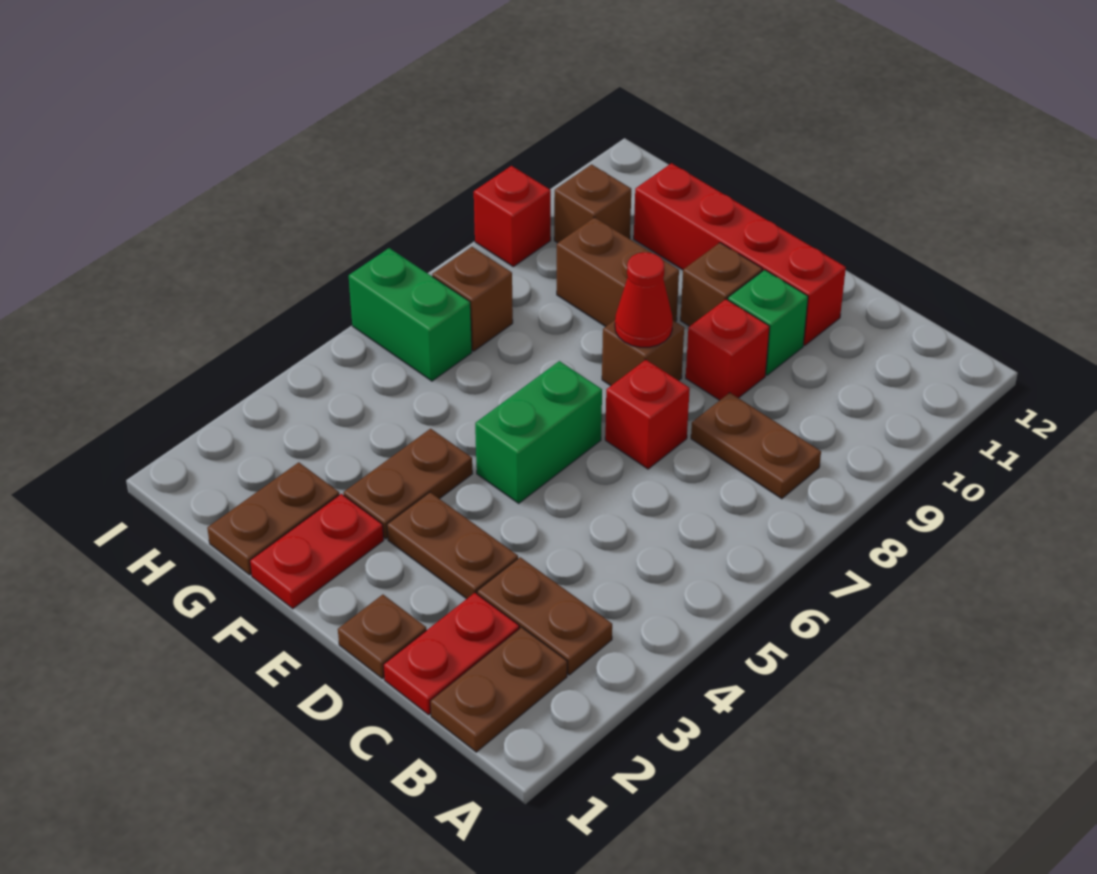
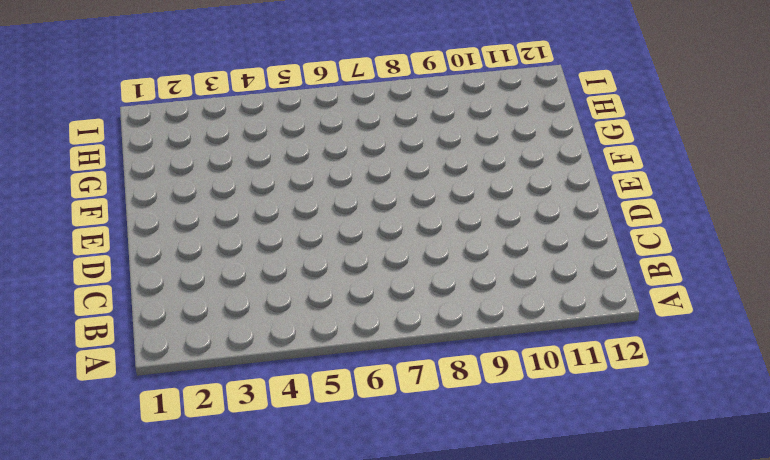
none -> brown 1x2 plate [430,627,567,752]
none -> brown 1x2 plate [477,557,612,675]
none -> brown 1x2 plate [691,393,821,499]

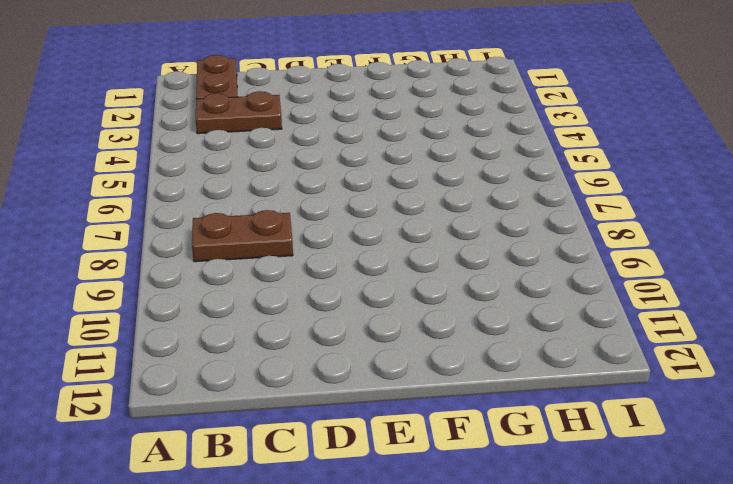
none -> red 1x2 plate [383,593,519,715]
none -> brown 1x1 plate [338,595,427,678]
none -> brown 1x2 plate [387,492,518,599]

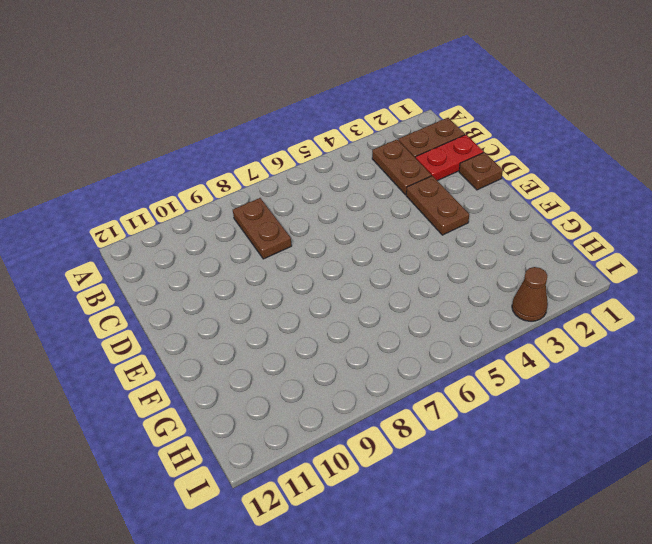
brown 1x1 cone [512,267,548,321] -> none
none -> red 1x1 brick [605,360,690,469]
none -> red 1x1 brick [686,299,770,400]
none -> green 1x1 brick [728,270,808,375]

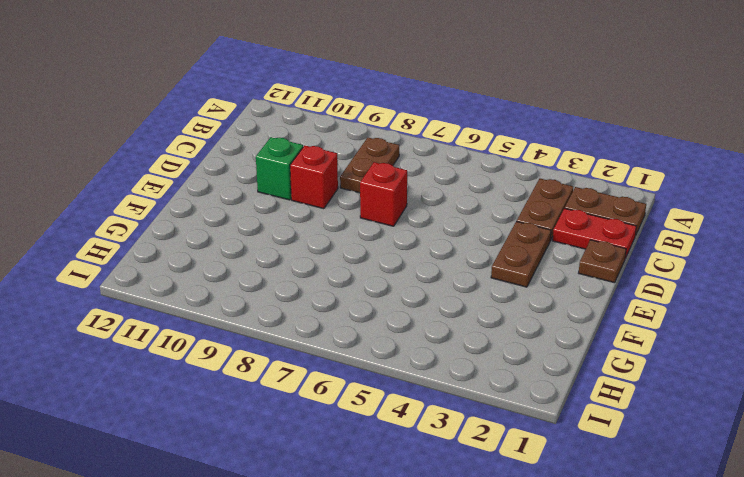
none -> red 1x4 brick [634,163,846,345]
none -> green 1x2 brick [475,361,602,503]
none -> brown 1x1 brick [602,320,684,386]

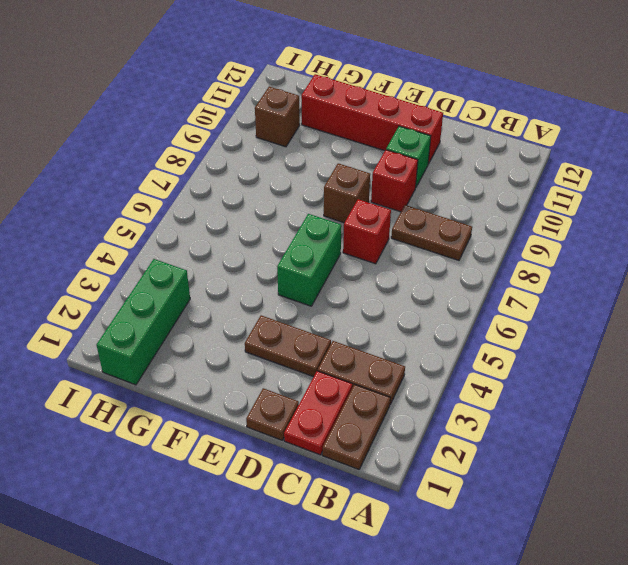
green 1x3 brick [97,259,190,385] -> none
none -> brown 1x1 brick [681,243,762,326]
none -> red 1x2 plate [250,494,384,609]
none -> brown 1x2 plate [344,429,472,539]

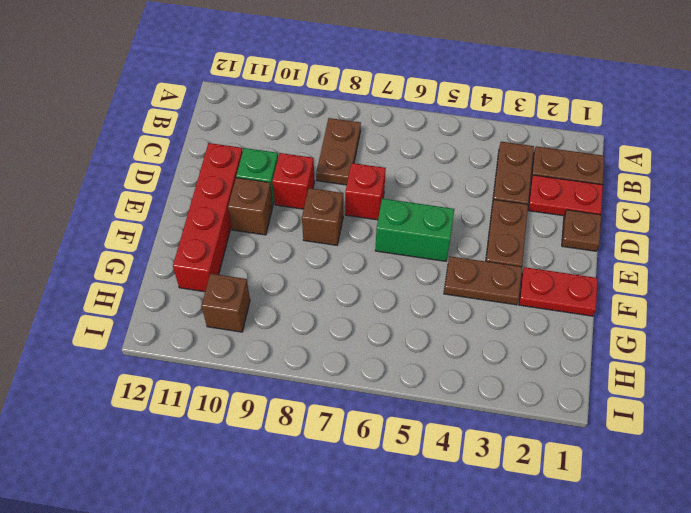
none -> brown 1x2 brick [557,217,679,327]
none -> brown 1x2 plate [207,462,339,575]
none -> green 1x2 brick [349,248,472,381]

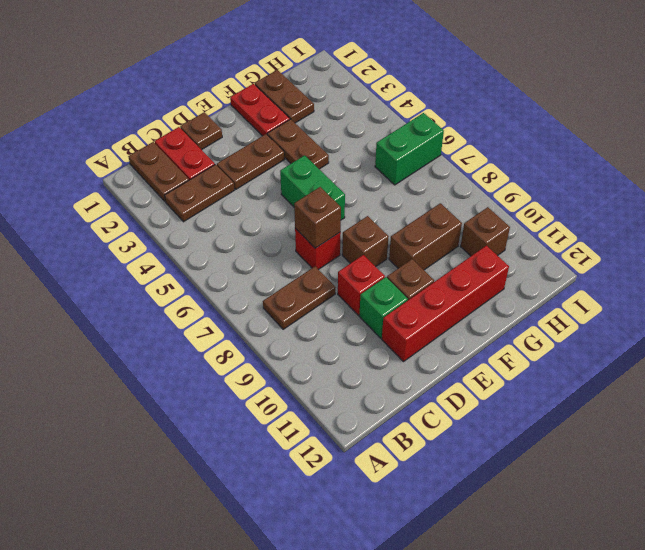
brown 1x1 brick [294,187,341,248] -> brown 1x1 brick moved to [432,247,513,351]
none -> red 1x1 brick [474,166,551,267]
none -> red 1x1 cone [615,252,673,347]

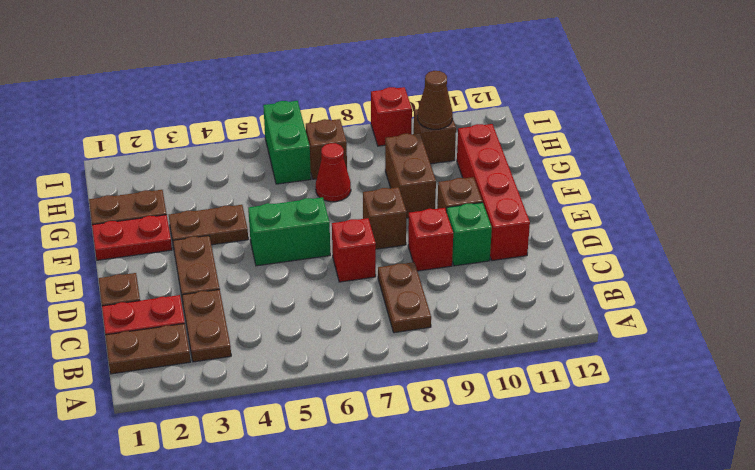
red 1x1 cone [316,143,351,202] -> red 1x1 cone moved to [615,252,673,347]
brown 1x1 cone [417,71,453,129] -> none

